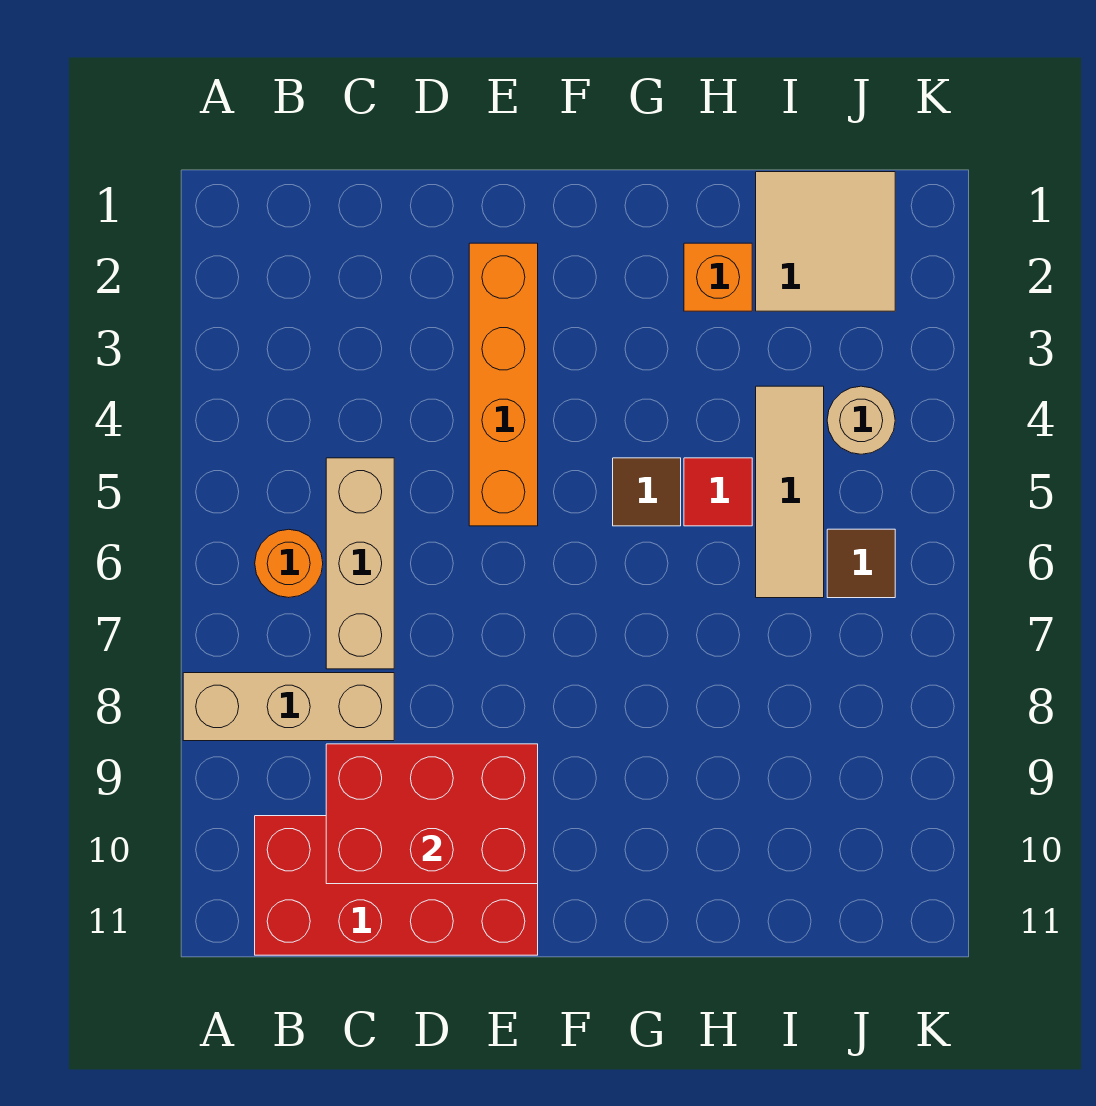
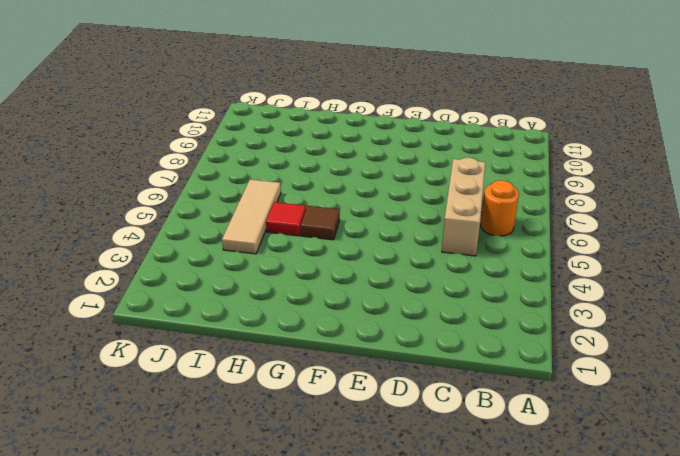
none -> tan 1x3 brick [183,673,394,741]
none -> red 2x4 brick [255,816,538,955]
none -> orange 1x4 brick [469,243,538,526]

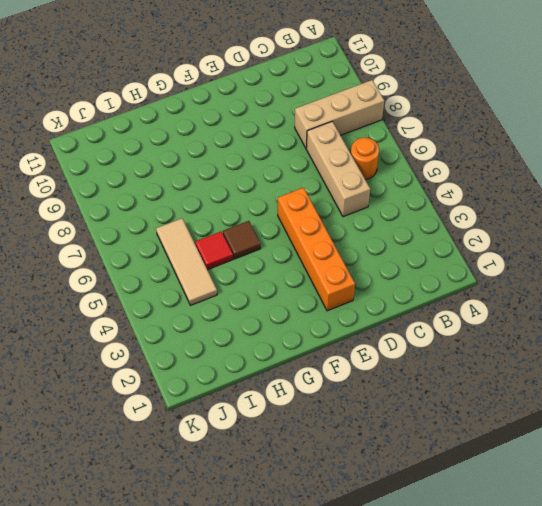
none -> red 2x4 brick [255,816,538,955]
none -> orange 1x1 brick [684,243,752,311]
none -> tan 2x2 tile [756,172,895,311]

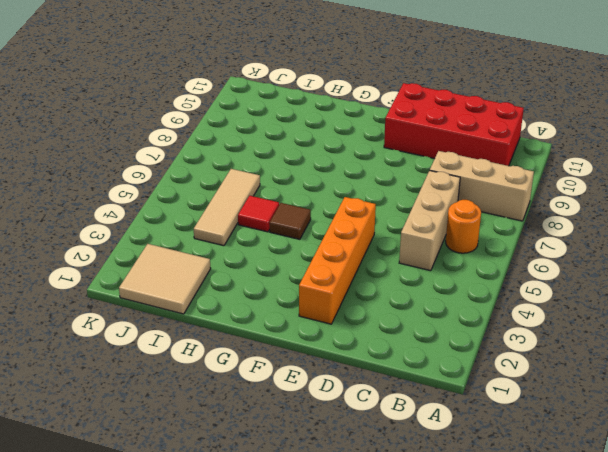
none -> orange 1x1 brick [684,243,752,311]
none -> tan 1x1 round brick [827,386,895,454]
none -> brown 1x1 tile [827,529,895,598]

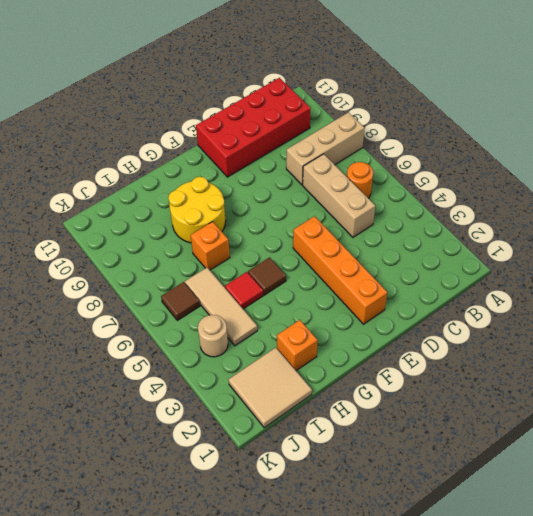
yellow 2x2 round brick [168,177,226,243] -> none
orange 1x1 brick [191,222,230,270] -> none
none -> red 2x3 brick [326,744,538,884]

